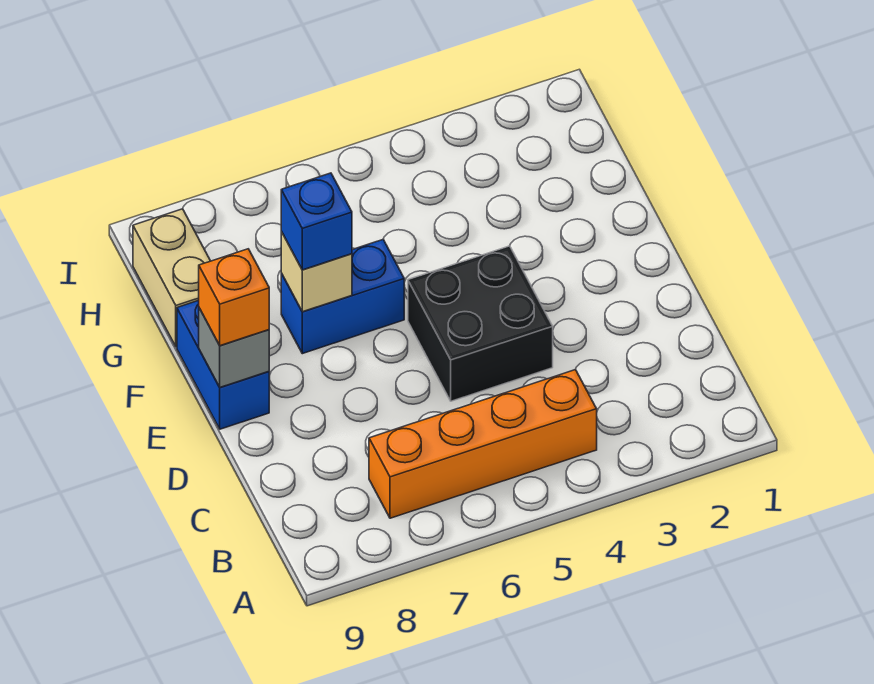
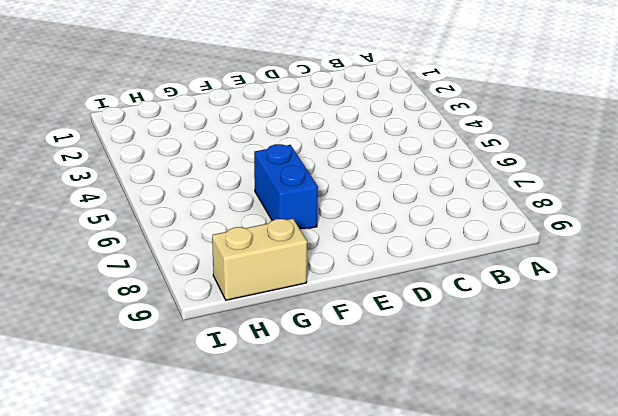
none -> orange 1x4 brick [369,370,597,518]
none -> black 2x2 brick [408,246,553,401]

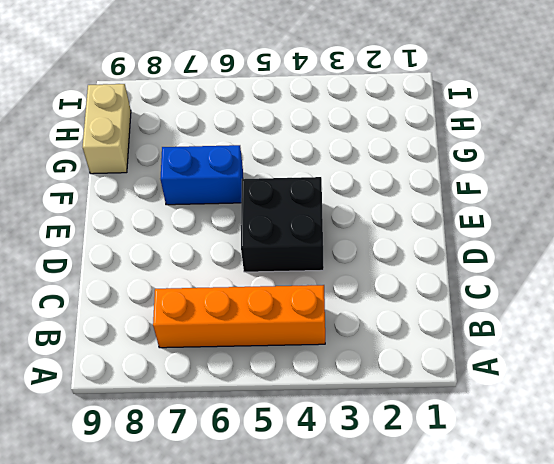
none -> blue 1x2 brick [177,300,269,429]
none -> grey 1x1 brick [199,308,269,387]

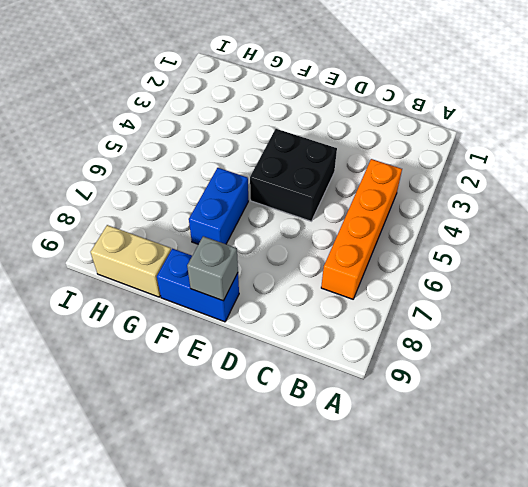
none -> tan 1x1 brick [281,232,352,312]
none -> orange 1x1 brick [199,249,269,346]

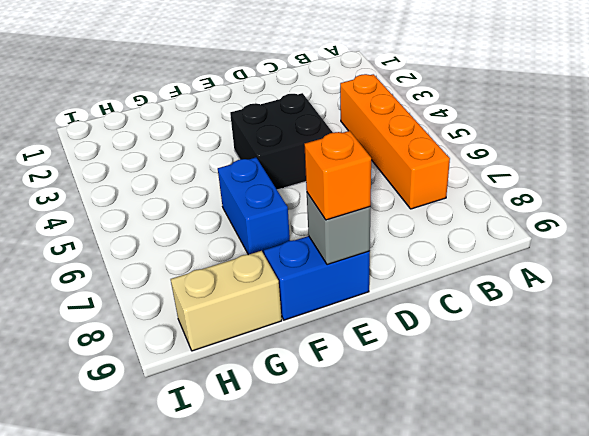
none -> tan 1x1 brick [281,232,352,312]
none -> blue 1x1 brick [281,173,352,270]

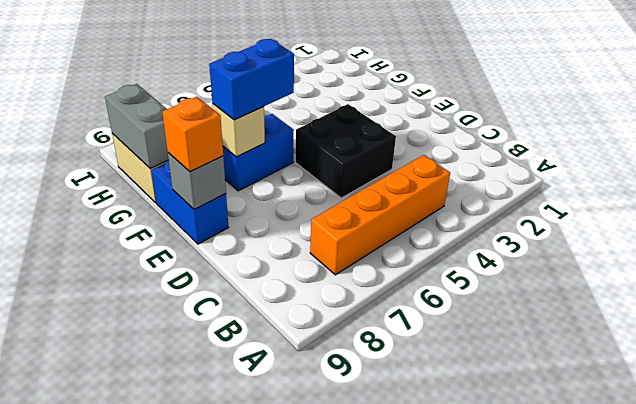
blue 1x2 brick [209,39,294,120] -> blue 1x1 brick [281,173,352,270]
grey 1x2 brick [105,84,169,169] -> none

